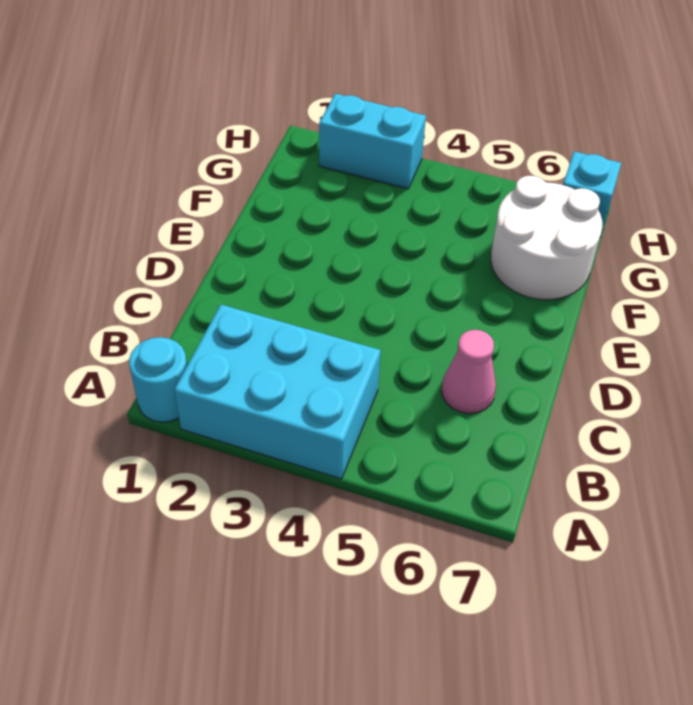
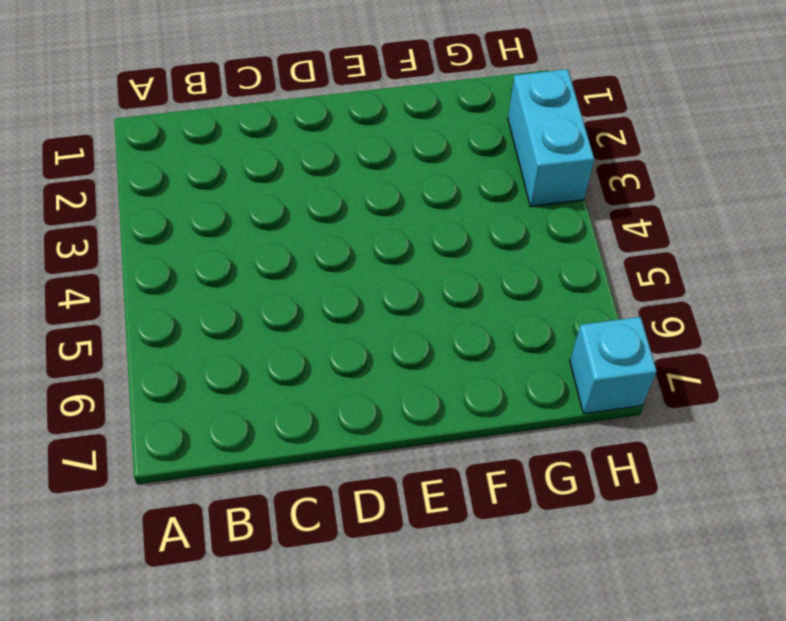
none -> cyan 1x1 round brick [129,337,187,422]
none -> cyan 2x3 brick [174,305,381,479]

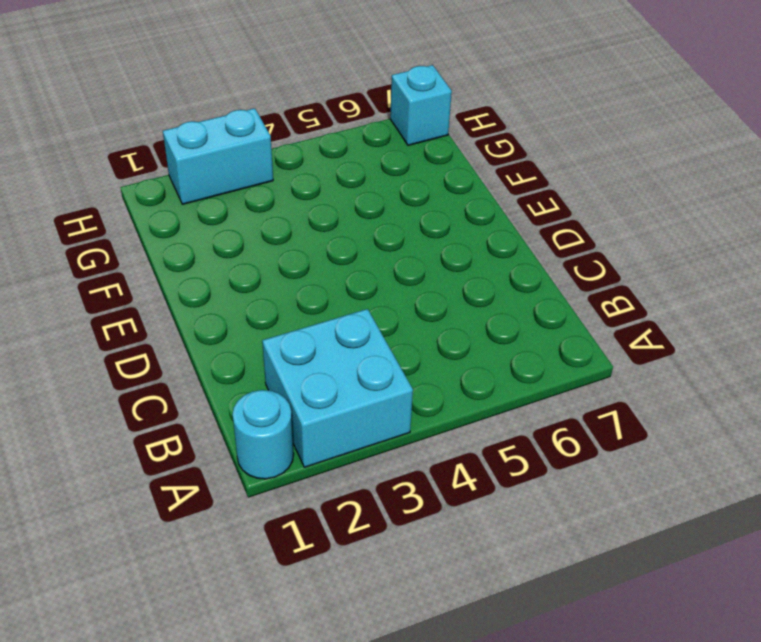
cyan 2x2 brick [262,309,413,467] -> cyan 2x3 brick [174,305,381,479]
none -> pink 1x1 cone [441,330,496,414]
none -> white 2x2 round brick [491,176,602,300]

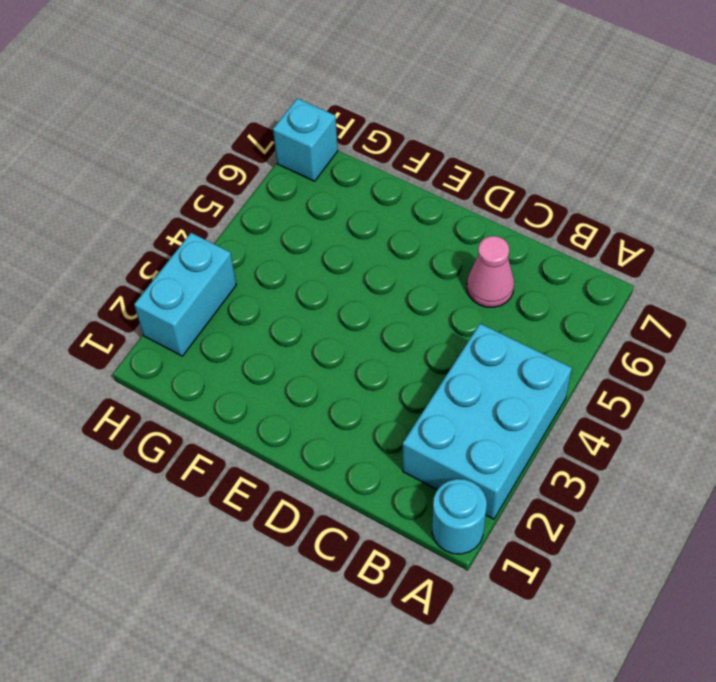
none -> white 2x2 round brick [491,176,602,300]

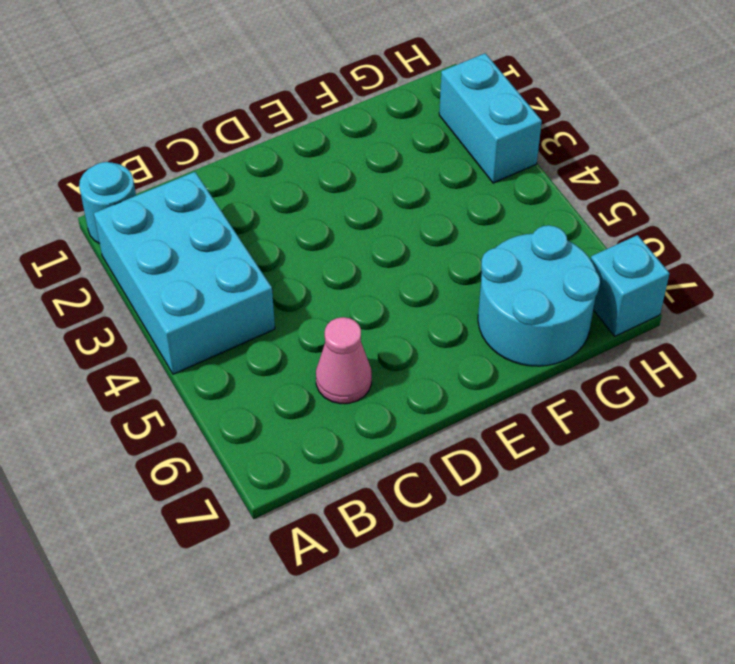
cyan 2x2 round brick [478,225,600,366] -> white 2x2 round brick [491,176,602,300]

